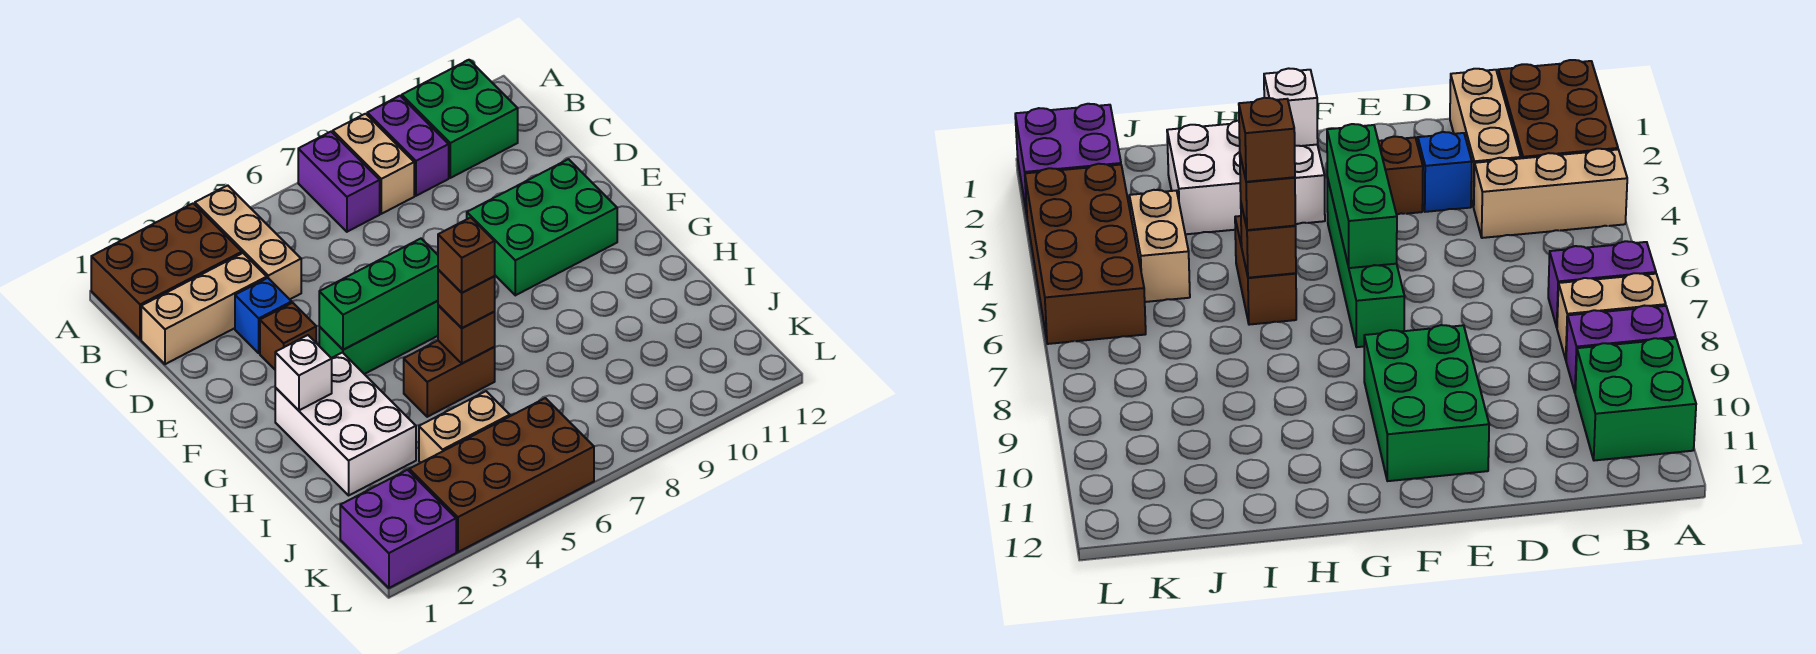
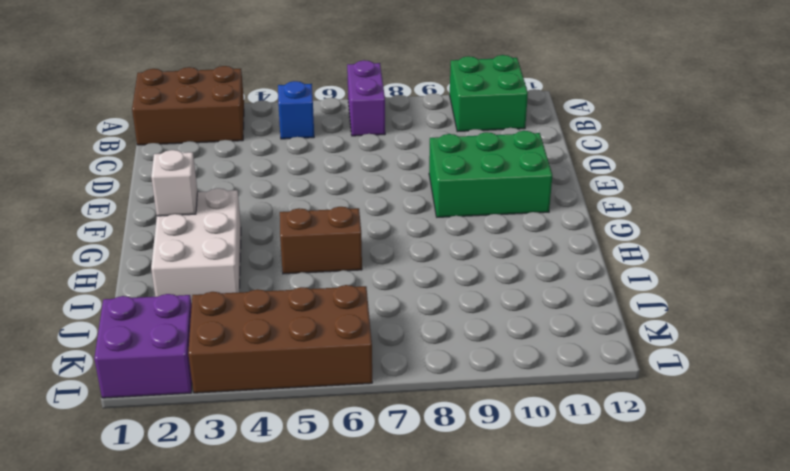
blue 1x1 brick [278,81,314,139] -> blue 1x1 brick moved to [235,278,292,353]
none -> tan 1x3 brick [195,185,301,299]
none -> tan 1x2 brick [333,114,414,214]
none -> purple 1x2 brick [367,96,449,196]

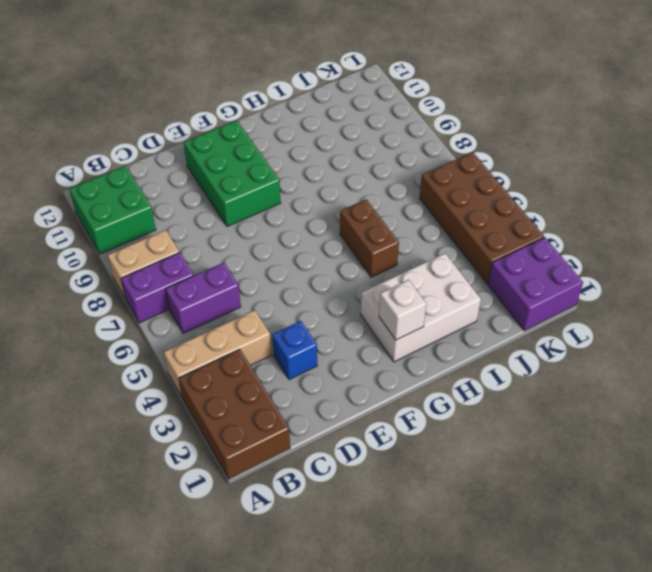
purple 1x2 brick [166,263,241,333] -> purple 1x2 brick moved to [367,96,449,196]
none -> tan 1x3 brick [141,253,267,364]
none -> brown 1x1 brick [260,303,316,369]
none -> green 1x4 brick [319,301,438,374]

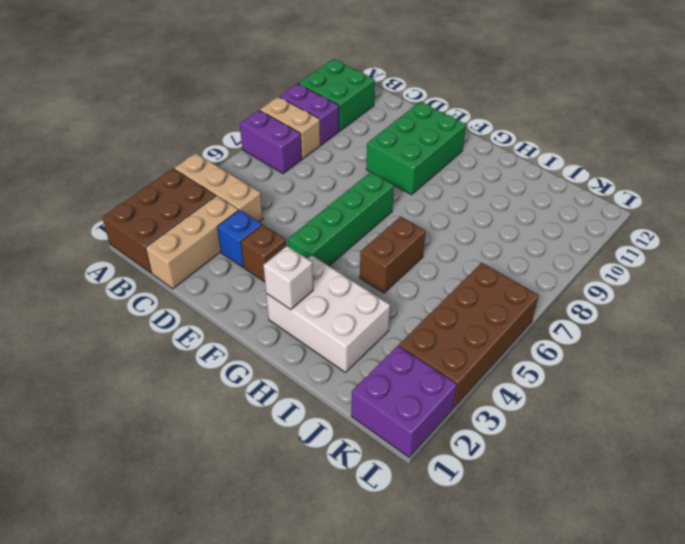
none -> tan 1x2 brick [419,391,510,463]
none -> green 1x3 brick [319,239,438,350]
none -> brown 1x1 brick [438,305,495,364]

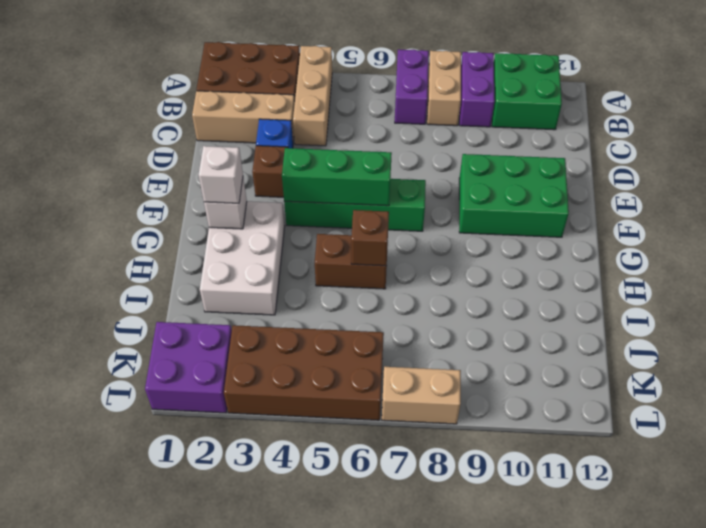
white 1x1 brick [199,146,243,203] -> none
tan 1x2 brick [382,367,461,424] -> tan 1x2 brick moved to [419,391,510,463]
none -> brown 1x1 brick [438,270,495,328]
none -> brown 1x1 brick [438,217,495,293]

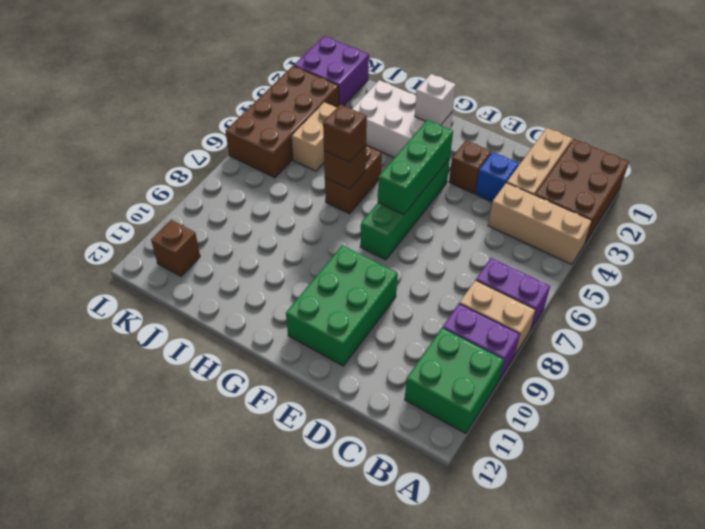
brown 1x1 brick [151,220,200,276] -> brown 1x1 brick moved to [438,217,495,293]

